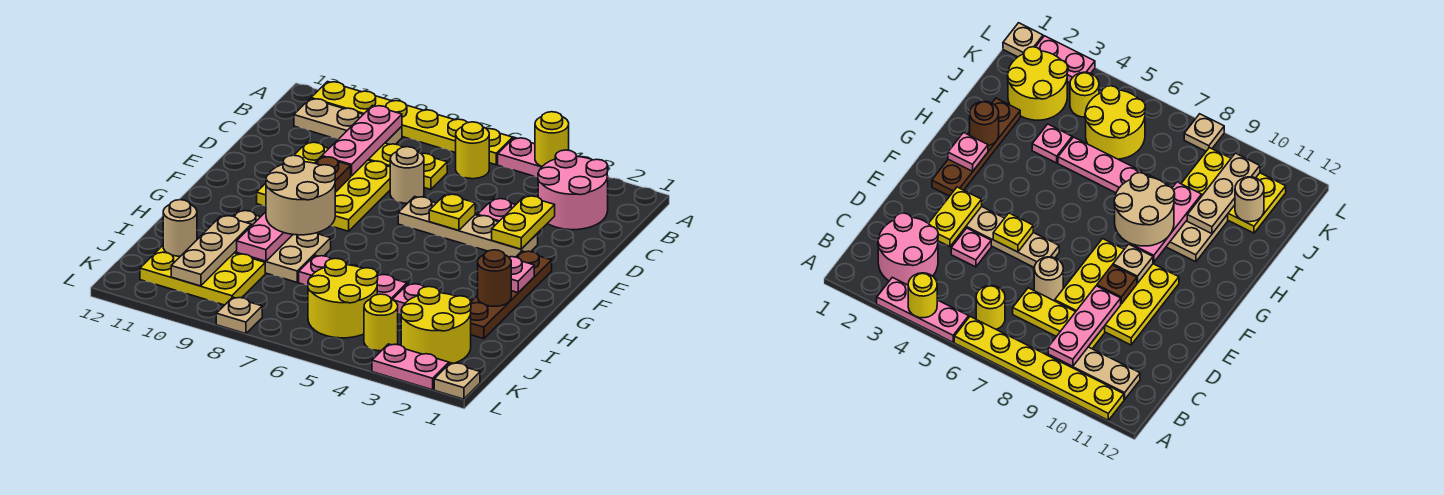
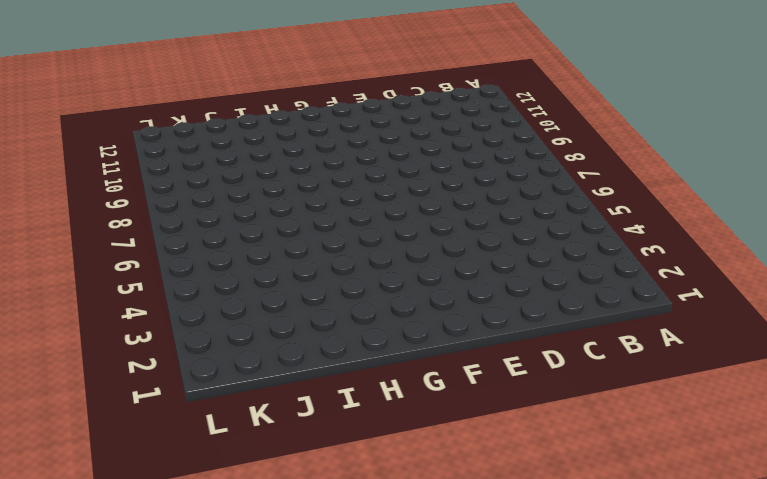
none -> pink 1x3 plate [498,138,590,177]
none -> yellow 1x6 plate [311,82,513,165]
none -> pink 2x2 round brick [538,150,608,230]
none -> yellow 1x1 round brick [456,122,489,179]

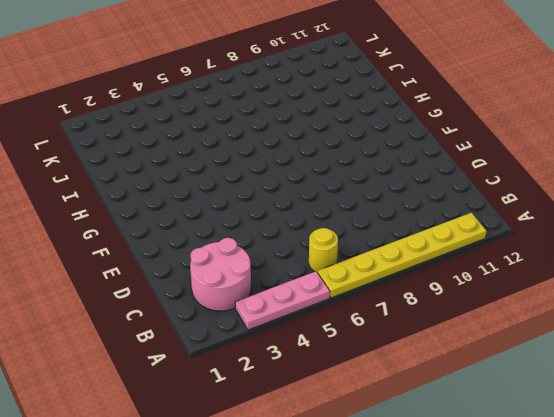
none -> tan 1x3 plate [294,99,402,145]
none -> yellow 1x3 plate [368,143,447,189]
none -> pink 1x1 plate [478,198,515,222]
none -> tan 1x1 round brick [390,147,424,203]

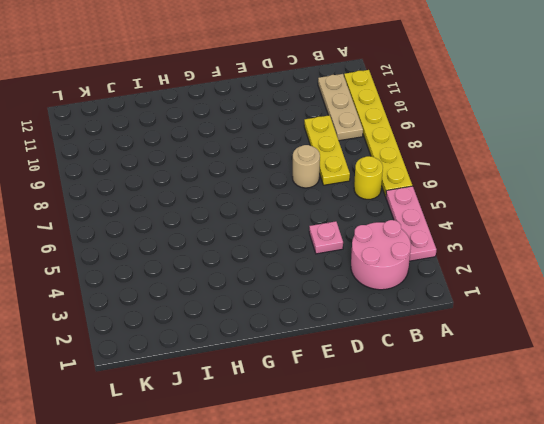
none -> yellow 3x3 plate [257,142,390,231]
none -> tan 1x4 plate [398,197,538,257]
none -> brown 1x4 plate [470,251,552,339]
none -> tan 2x3 plate [233,210,331,282]

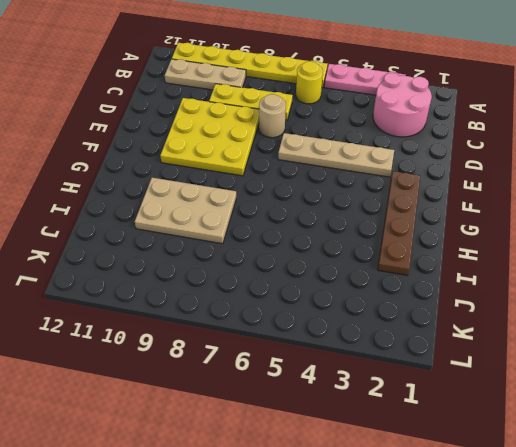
none -> pink 1x1 plate [478,198,515,222]
none -> pink 1x1 plate [392,284,424,313]
none -> pink 1x3 plate [299,255,407,299]
none -> yellow 2x2 round brick [401,287,471,364]

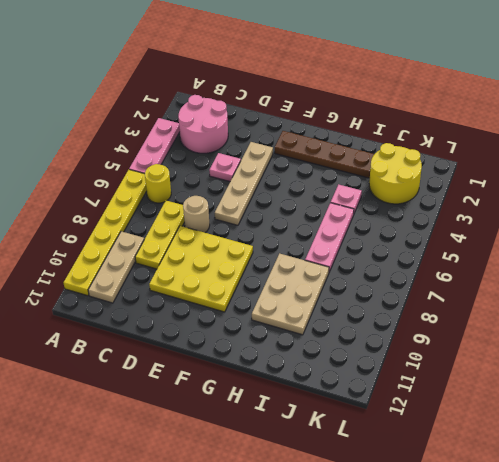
none -> yellow 2x2 round brick [308,258,378,338]
none -> yellow 2x3 plate [140,246,265,305]
none -> yellow 1x1 round brick [364,294,398,351]
none -> tan 1x1 plate [434,363,480,399]

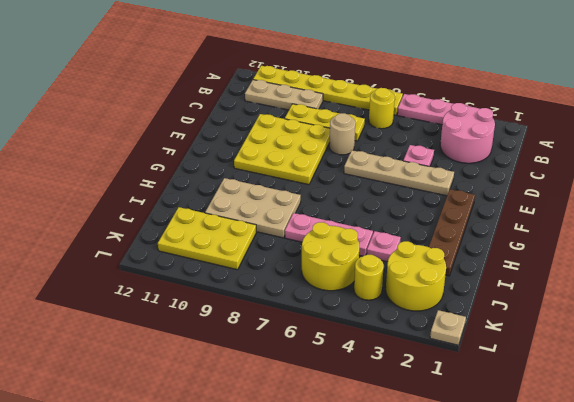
none -> pink 1x2 plate [372,344,449,390]
none -> tan 1x1 plate [216,297,262,334]
none -> yellow 1x1 round brick [535,112,569,166]
none -> pink 1x3 plate [322,105,402,176]

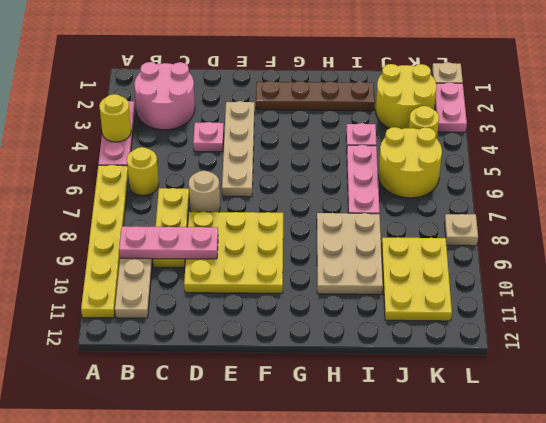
none -> yellow 1x2 plate [492,196,555,249]
none -> yellow 1x1 plate [429,194,475,231]
none -> brown 1x1 plate [315,157,351,192]
none -> tan 1x1 plate [1113,244,1153,283]

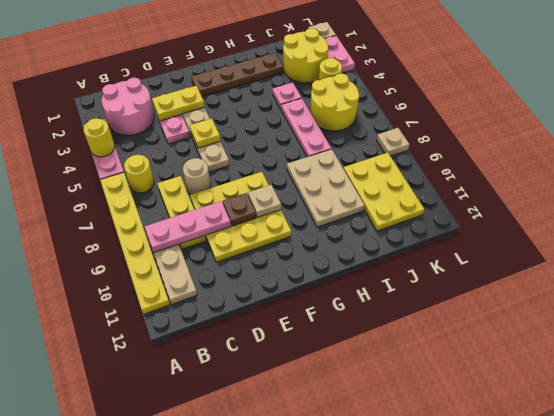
none -> pink 1x1 plate [509,257,534,293]
none -> pink 1x3 plate [237,212,293,261]
none -> brown 1x1 round brick [478,250,511,306]
none -> tan 1x3 plate [171,215,251,286]

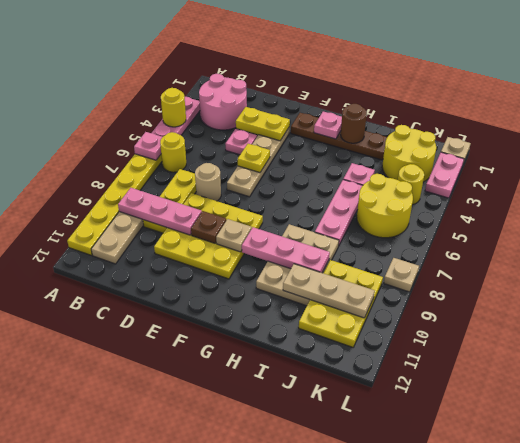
pink 1x1 plate [134,132,162,160] -> none
none -> tan 1x1 round brick [163,200,197,256]
none -> tan 2x2 round brick [266,155,335,235]

